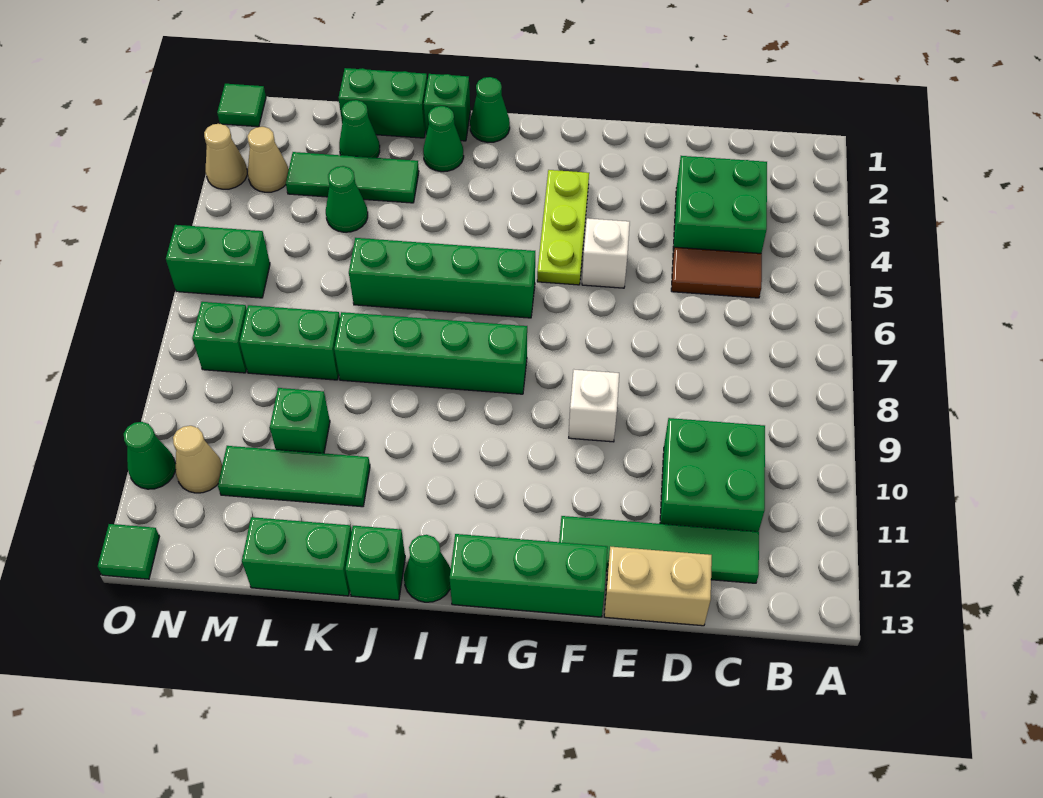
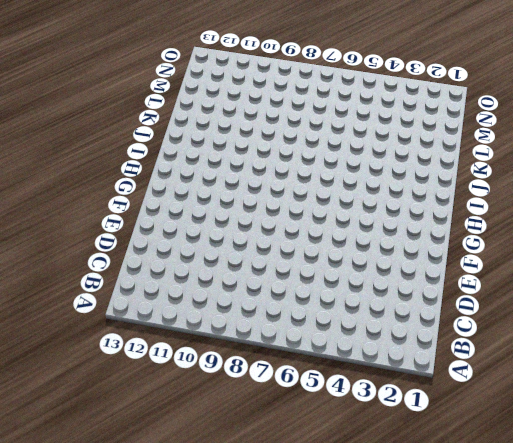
none -> green 2x2 brick [673,156,767,253]
none -> brown 1x2 tile [671,247,762,298]
none -> green 2x2 brick [660,418,765,532]
none -> green 1x4 tile [559,516,759,583]

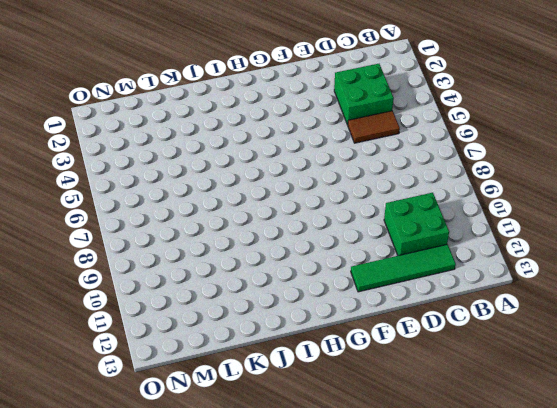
none -> tan 1x2 brick [604,547,712,626]
none -> white 1x1 brick [582,218,630,288]
none -> white 1x1 brick [569,370,619,442]
none -> green 1x3 brick [450,534,608,617]

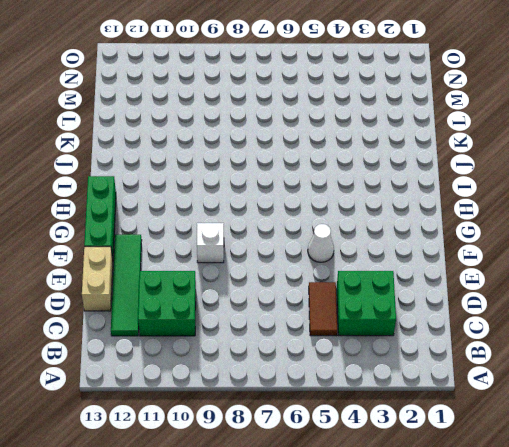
white 1x1 cone [308,224,334,262] -> white 1x1 brick [582,218,630,288]
none -> lime 1x3 plate [537,170,589,285]
none -> green 1x4 brick [349,238,535,318]
none -> green 1x4 brick [334,312,527,394]
none -> green 1x1 cone [470,77,510,142]

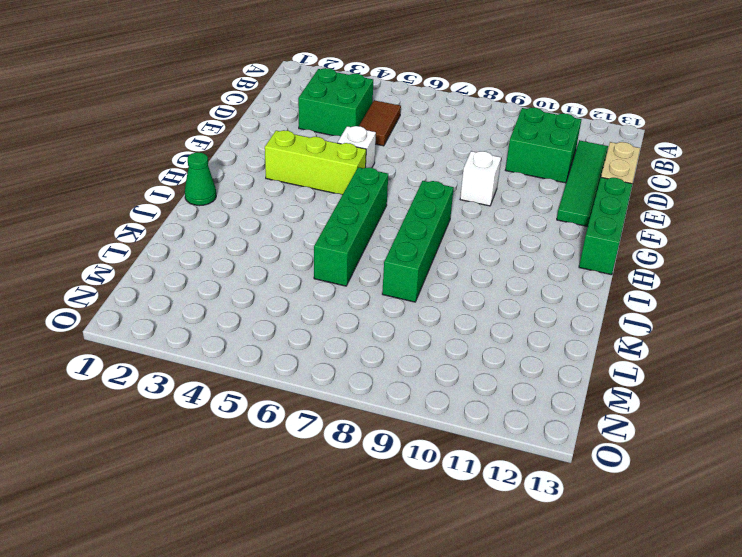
lime 1x3 brick [265,130,366,195] -> lime 1x3 plate [537,170,589,285]
none -> green 1x1 cone [404,535,451,602]
none -> green 1x1 brick [424,74,470,141]
none -> green 1x1 cone [423,106,464,172]
none -> green 1x1 brick [345,526,405,600]

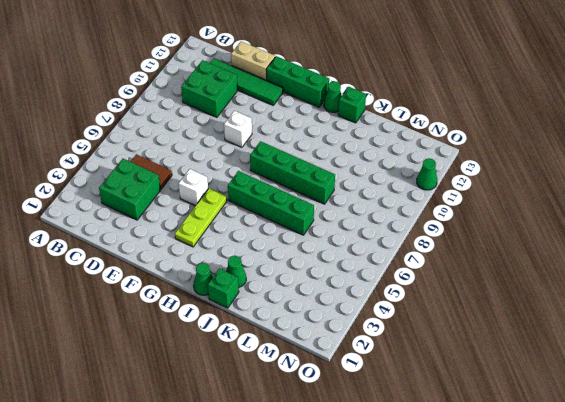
none -> green 1x2 brick [339,68,427,138]
none -> green 1x3 tile [286,152,419,203]
none -> green 1x3 tile [218,446,370,507]
none -> green 1x2 brick [242,517,352,596]

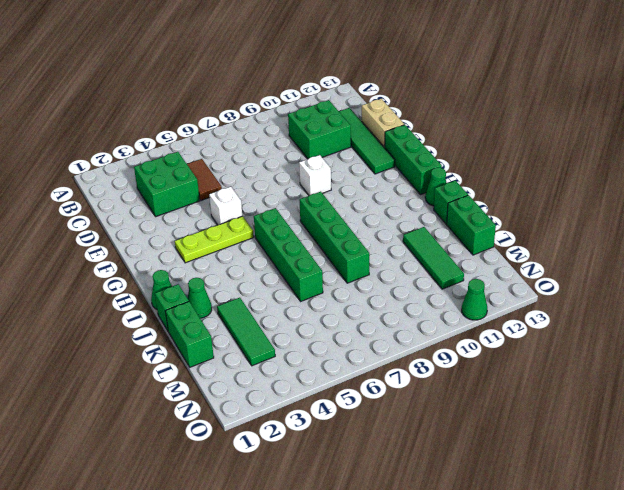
none -> green 1x1 cone [339,100,380,158]
none -> green 1x1 cone [326,166,368,232]
none -> green 1x2 brick [240,305,340,380]
none -> green 1x1 brick [270,388,330,453]

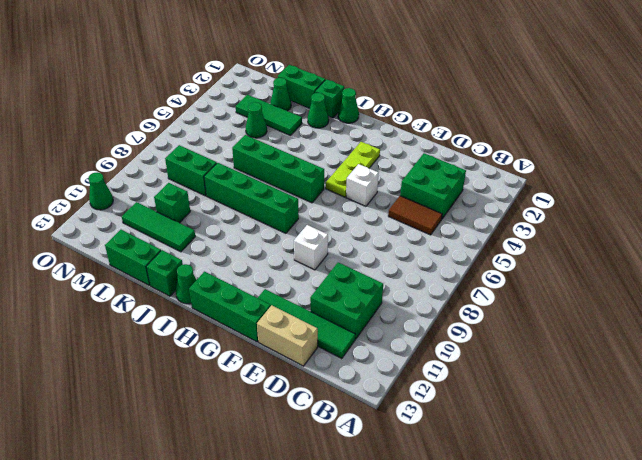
none -> tan 1x1 cone [248,127,289,192]
none -> green 1x2 brick [166,225,270,298]
none -> green 1x1 brick [192,302,247,373]
none -> tan 1x1 cone [173,426,222,493]

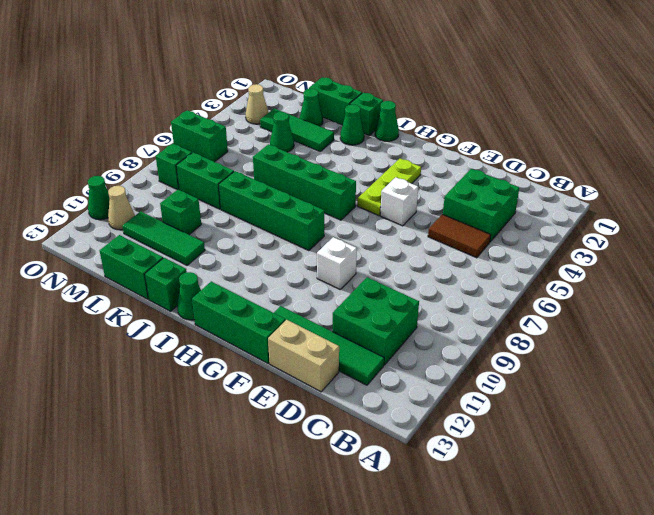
none -> green 1x1 tile [217,84,266,127]
none -> tan 1x1 cone [204,124,247,189]
none -> green 1x1 tile [98,524,159,579]

